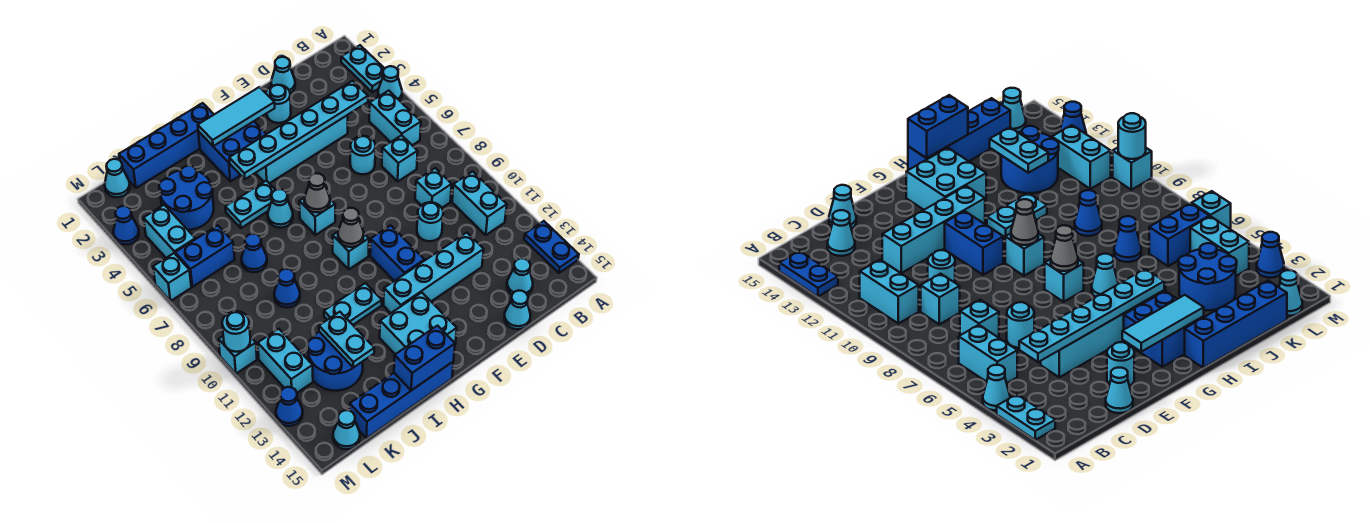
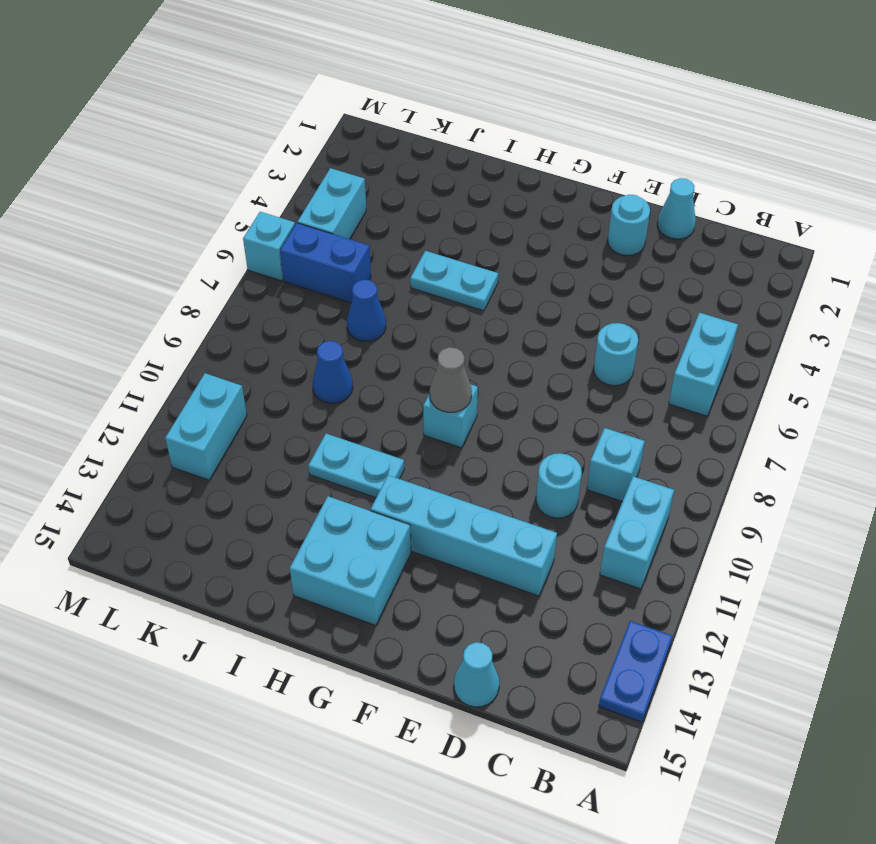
none -> cyan 1x2 plate [341,45,385,92]
none -> cyan 1x1 cone [378,66,402,101]
none -> cyan 1x1 brick [382,135,418,181]
none -> cyan 1x1 cone [507,258,533,295]

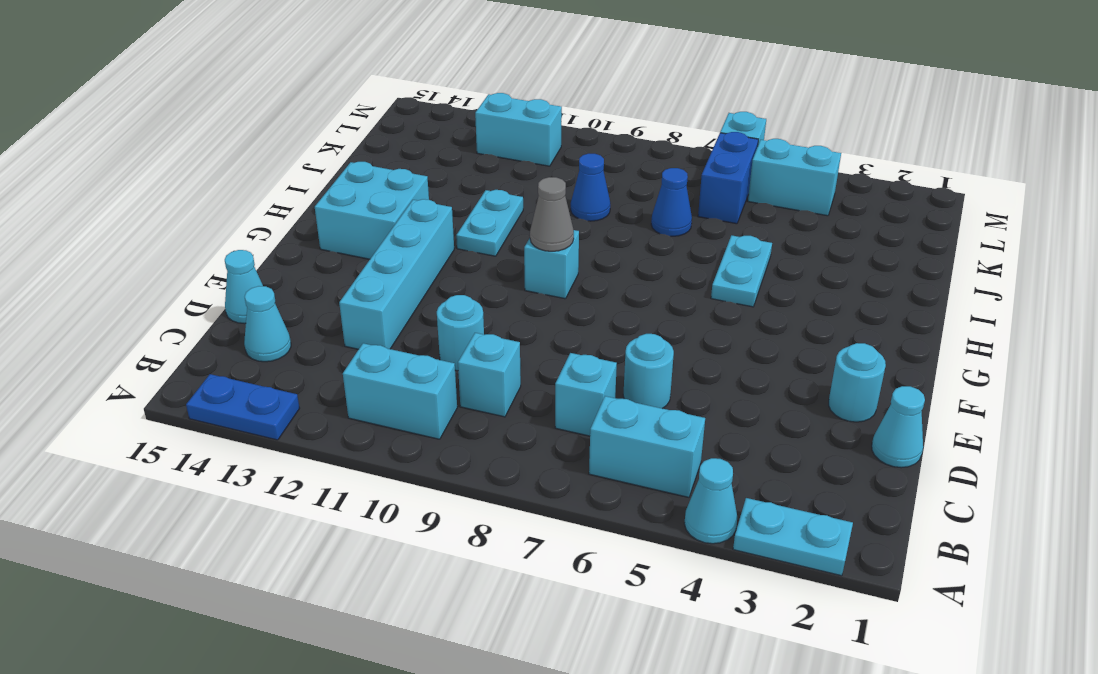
none -> cyan 1x4 brick [256,115,348,183]
none -> blue 1x2 brick [370,225,424,281]
none -> blue 2x2 brick [198,121,266,181]
none -> cyan 1x1 brick [299,197,335,235]

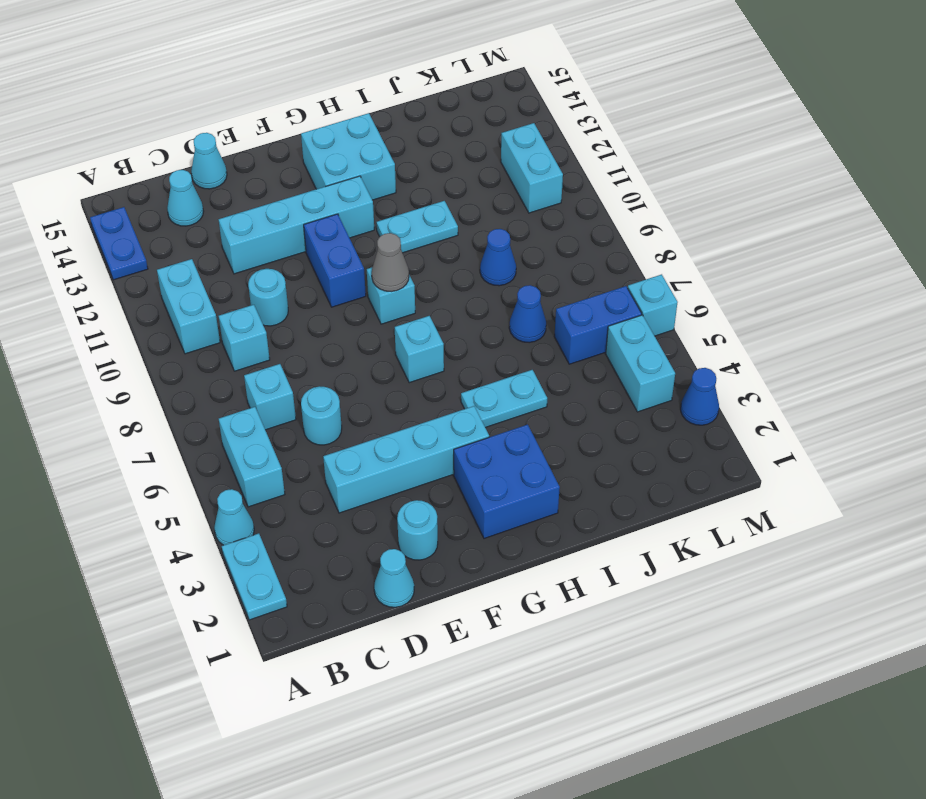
none -> blue 1x4 brick [119,103,214,188]
none -> cyan 1x1 cone [268,189,293,228]
none -> blue 1x4 brick [350,362,453,438]
none -> blue 2x2 round brick [159,166,214,230]

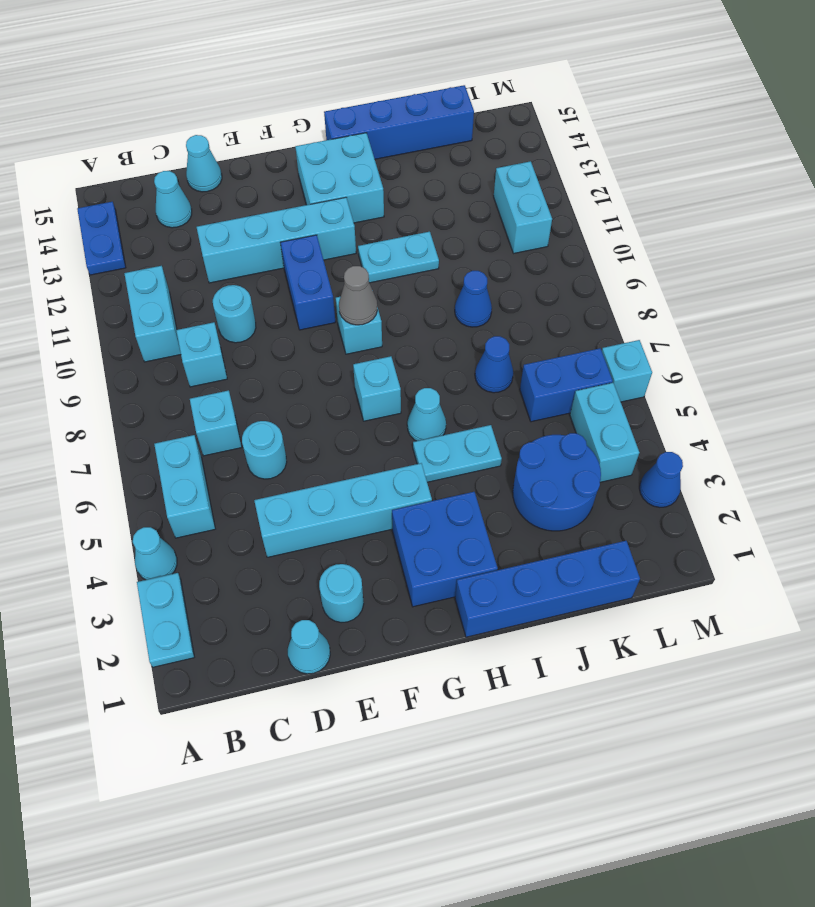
none -> blue 2x2 round brick [307,332,363,391]
none -> cyan 1x1 cone [105,159,130,197]
none -> cyan 1x1 cone [333,410,360,449]
none -> cyan 1x1 brick [219,336,257,374]

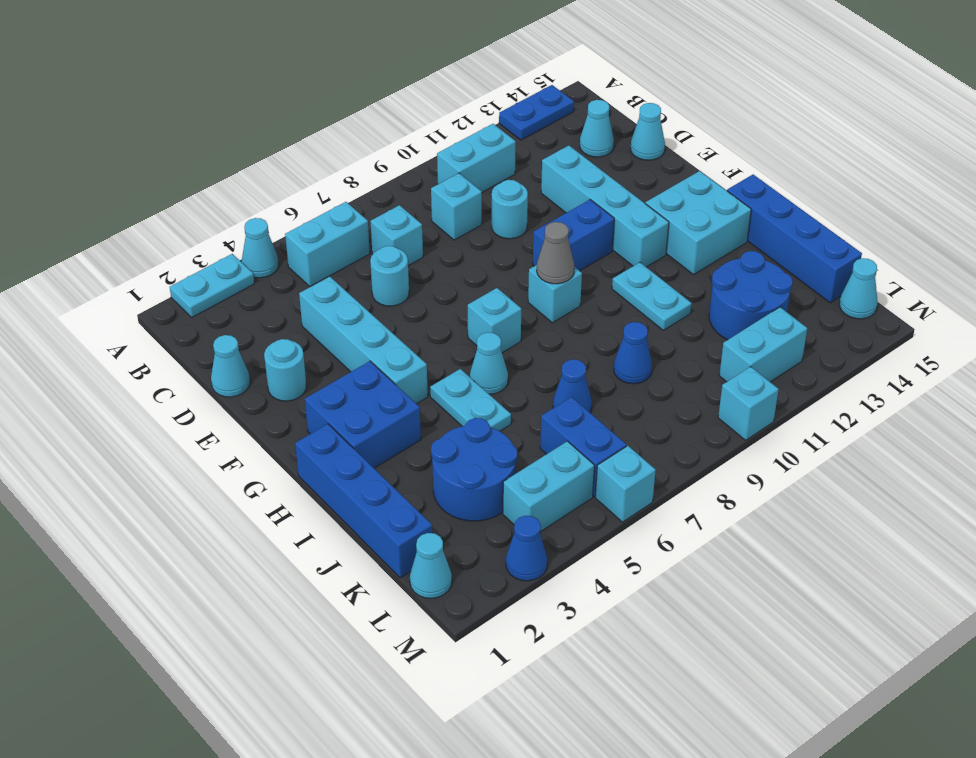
none -> blue 1x1 cone [276,387,303,426]
none -> cyan 1x6 plate [229,81,368,179]
none -> cyan 1x3 tile [198,87,275,146]
none -> grey 1x1 cone [304,173,330,212]

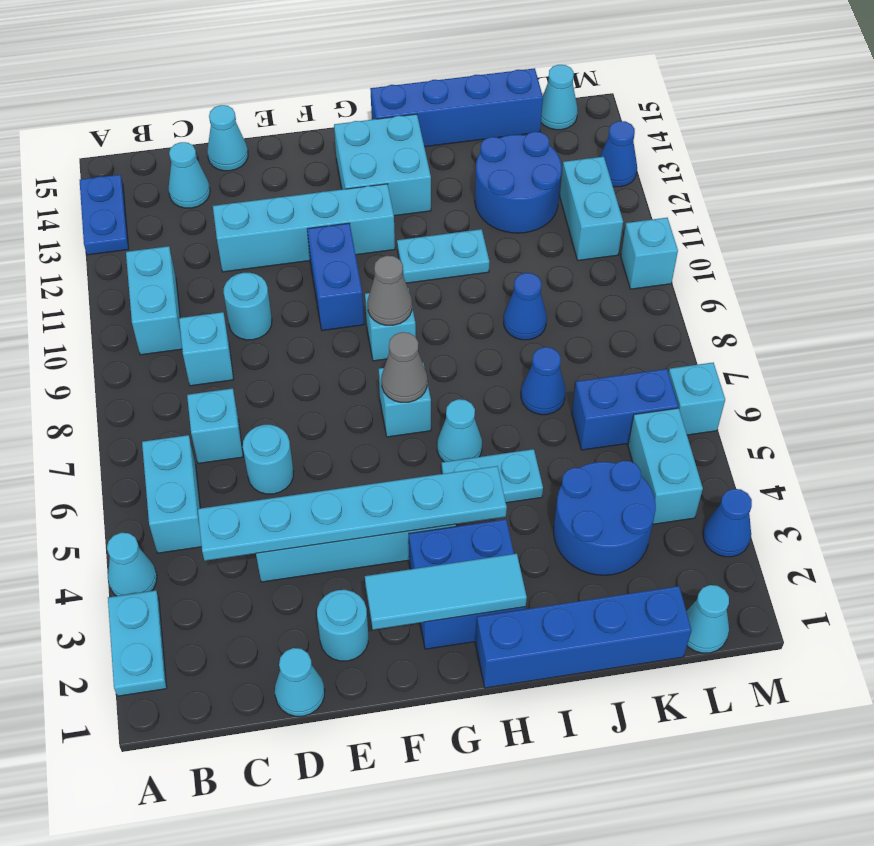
none -> blue 1x2 brick [394,326,455,390]
none -> cyan 1x2 plate [319,312,374,368]
none -> cyan 1x1 round brick [222,311,250,352]

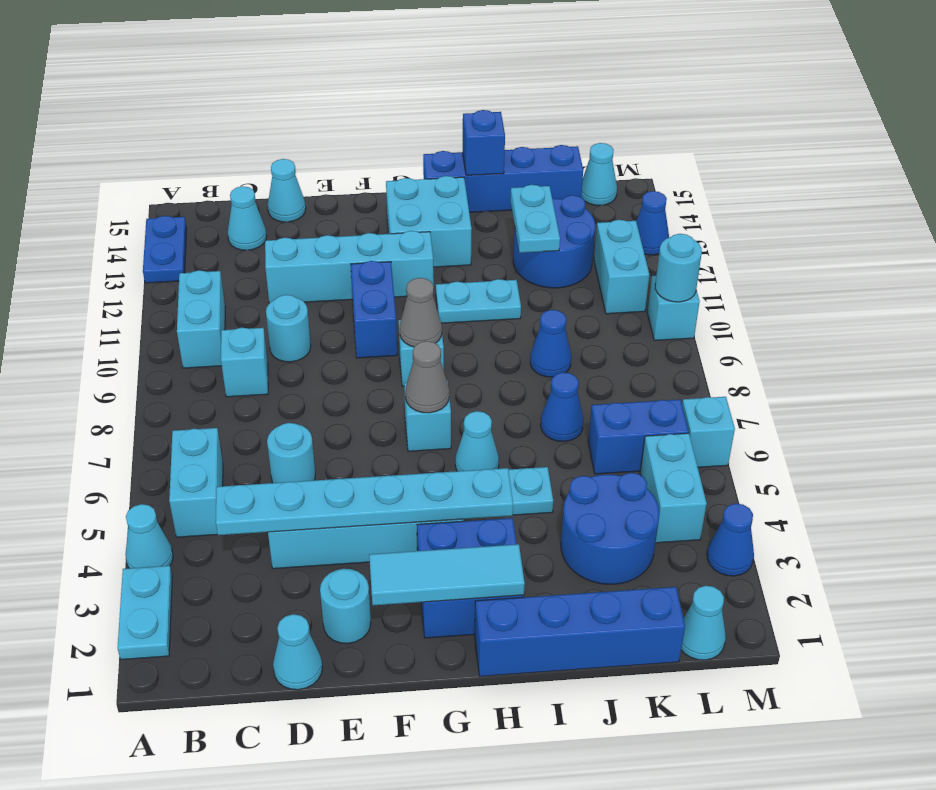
blue 1x1 brick [463,110,505,175] -> blue 1x2 brick [394,326,455,390]
none -> cyan 1x1 brick [382,135,418,181]

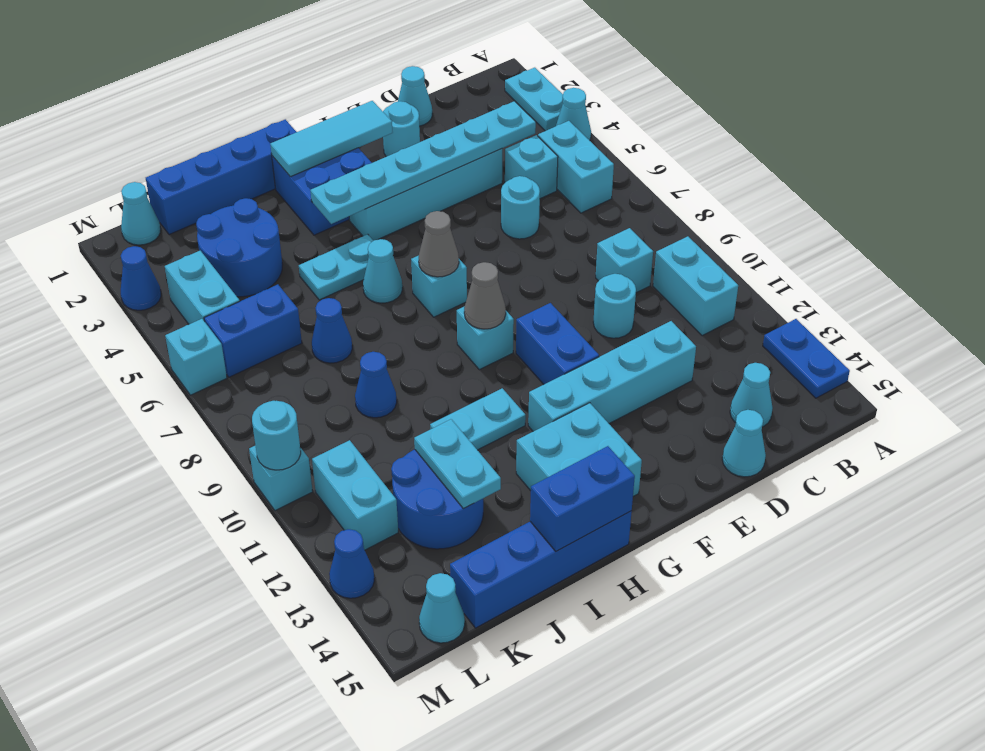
cyan 1x1 brick [505,135,558,199] -> cyan 1x1 brick moved to [382,135,418,181]

